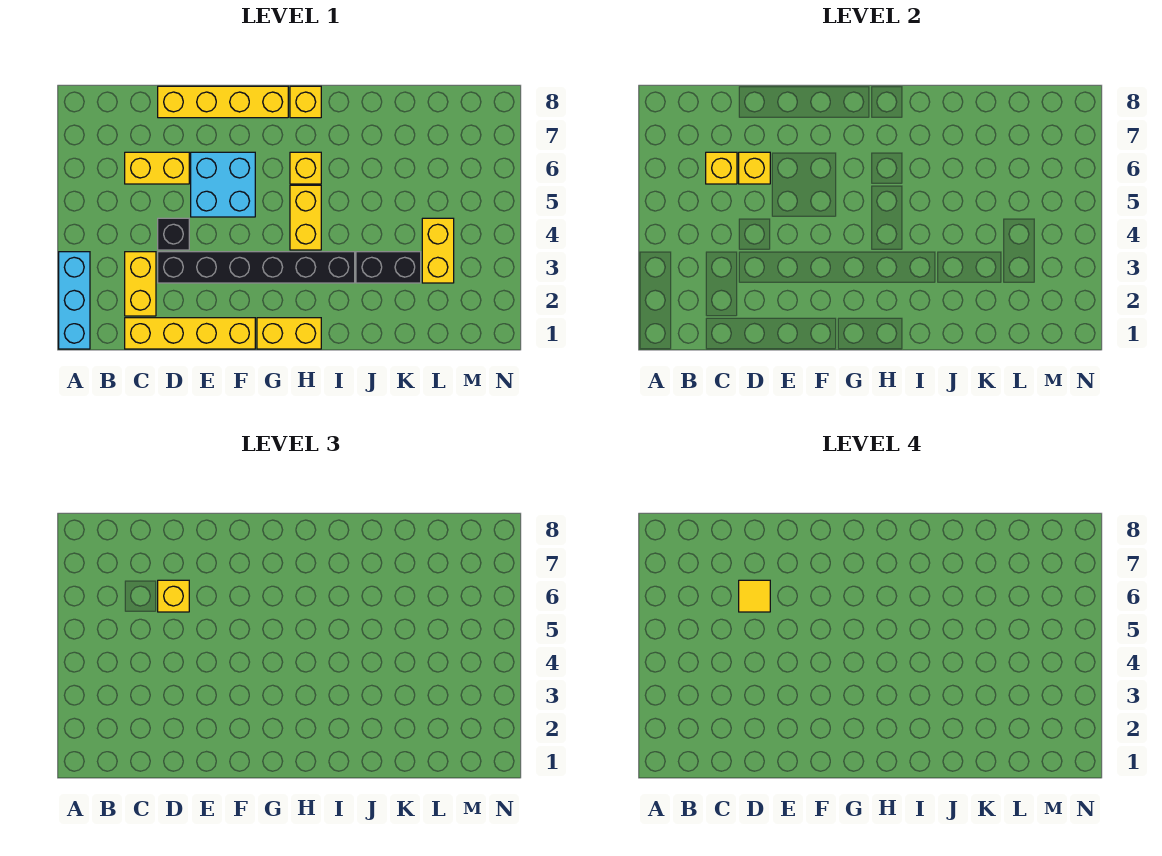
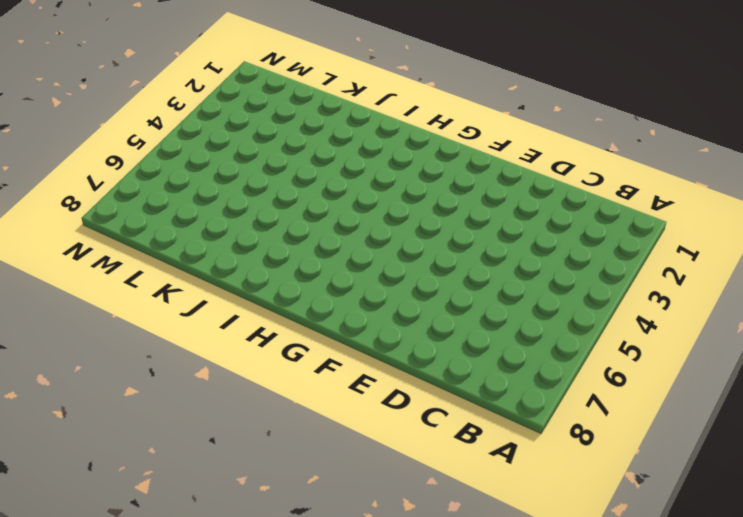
none -> cyan 1x3 brick [59,252,90,349]
none -> yellow 1x4 brick [125,318,255,349]
none -> yellow 1x2 brick [125,252,156,316]

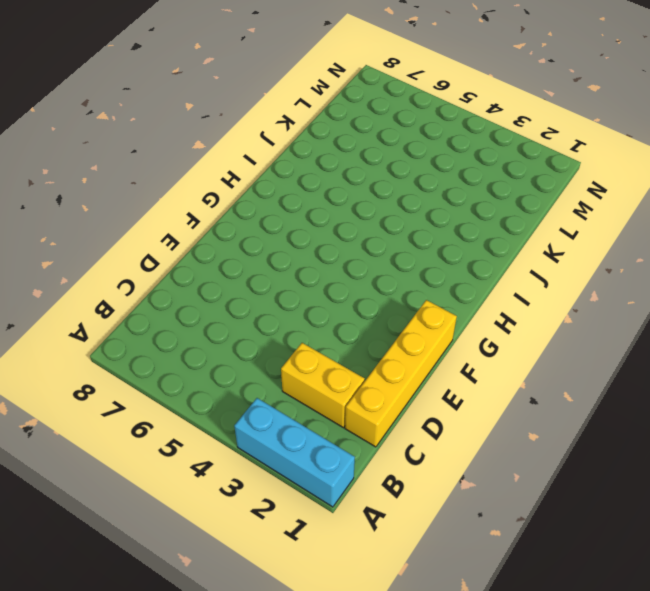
none -> yellow 1x2 brick [125,152,189,184]
none -> black 1x6 brick [158,252,355,283]
none -> black 1x1 brick [158,218,189,250]

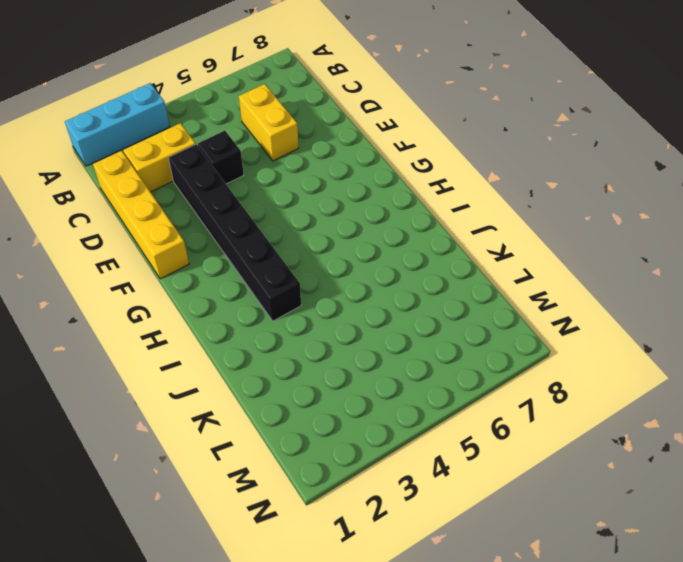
none -> yellow 1x4 brick [158,86,288,118]
none -> cyan 2x2 brick [191,152,255,217]
none -> yellow 1x2 brick [257,318,321,349]

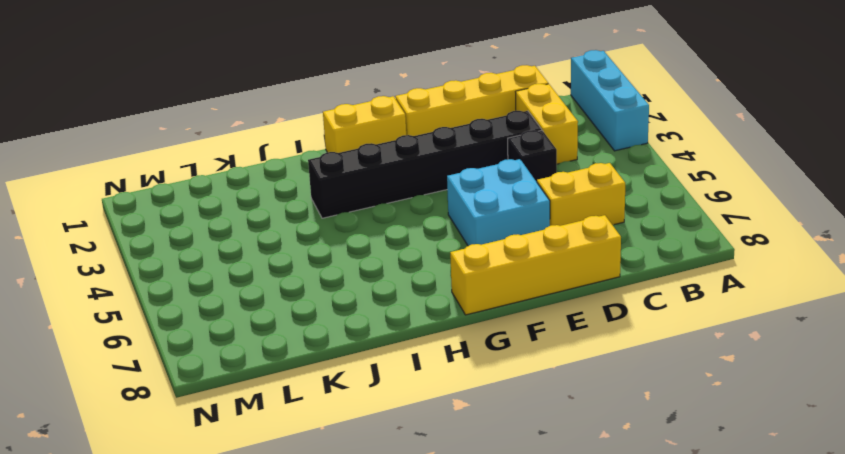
none -> yellow 1x2 brick [290,185,321,250]
none -> yellow 1x1 brick [290,152,321,184]
none -> yellow 1x1 brick [290,86,321,118]

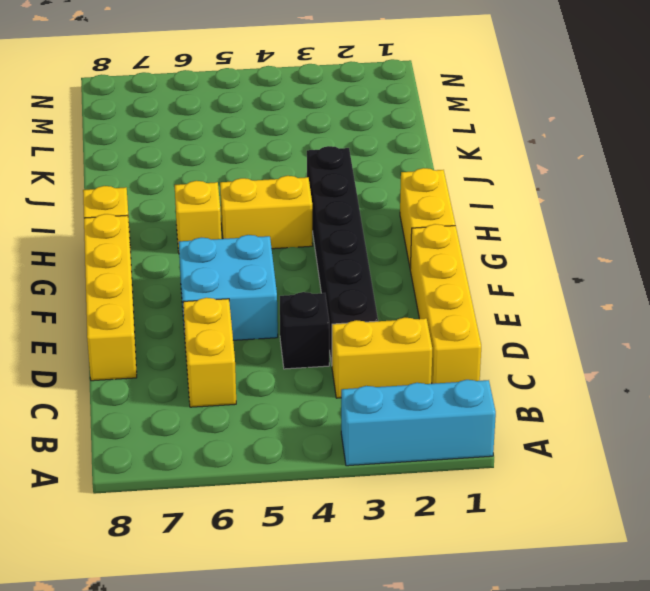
none -> black 1x2 brick [356,252,421,283]
none -> yellow 1x2 brick [422,218,454,283]
none -> yellow 1x1 brick [706,152,737,184]

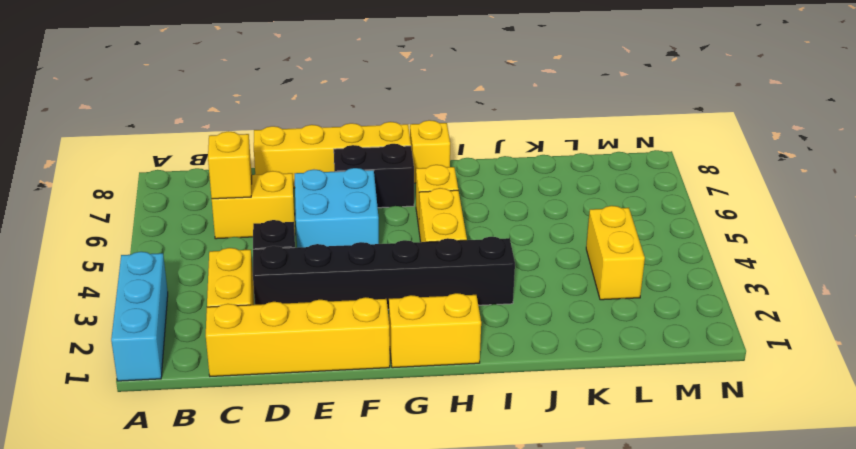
black 1x2 brick [334,144,414,208] -> black 1x2 brick moved to [356,252,421,283]
none -> yellow 1x1 brick [739,152,770,184]
none -> yellow 1x1 brick [158,580,189,612]
none -> yellow 1x1 tile [739,580,770,612]

